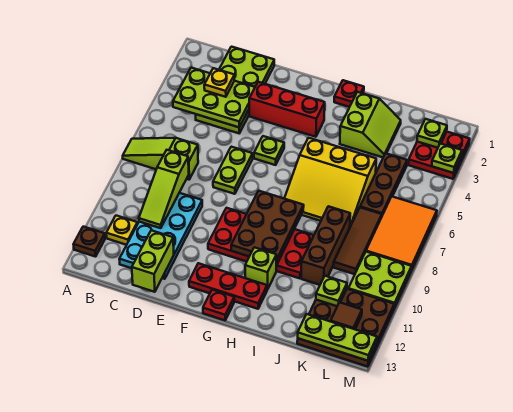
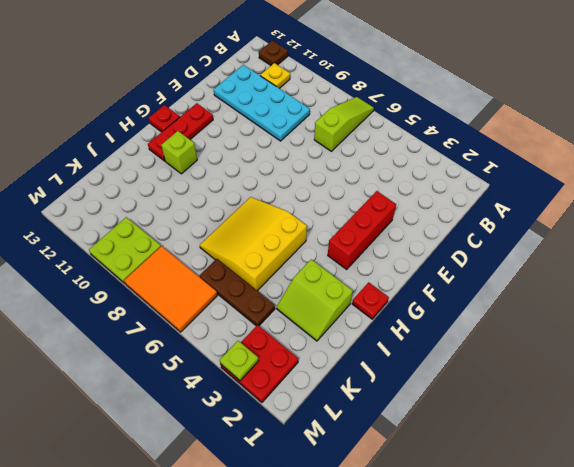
none -> lime 2x4 plate [196,47,274,133]
none -> lime 1x2 plate [213,147,253,194]
none -> lime 1x1 plate [254,136,284,165]
none -> red 2x4 plate [208,208,314,278]

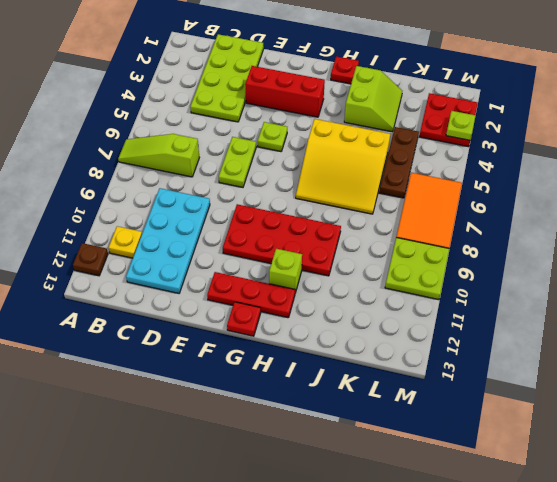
none -> brown 1x3 brick [301,206,350,285]
none -> brown 1x3 tile [334,208,382,274]
none -> brown 3x3 plate [297,289,394,367]
none -> lime 2x3 plate [173,68,255,127]

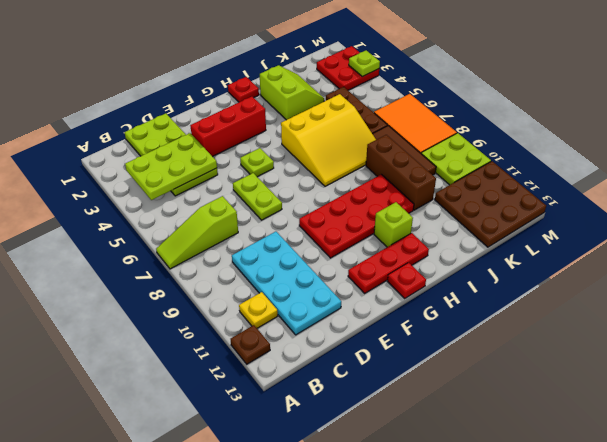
none -> lime 1x3 slope [139,150,189,228]
none -> lime 1x2 brick [132,230,174,292]
none -> brown 2x3 plate [231,191,304,265]
none -> lime 1x1 plate [316,276,347,306]

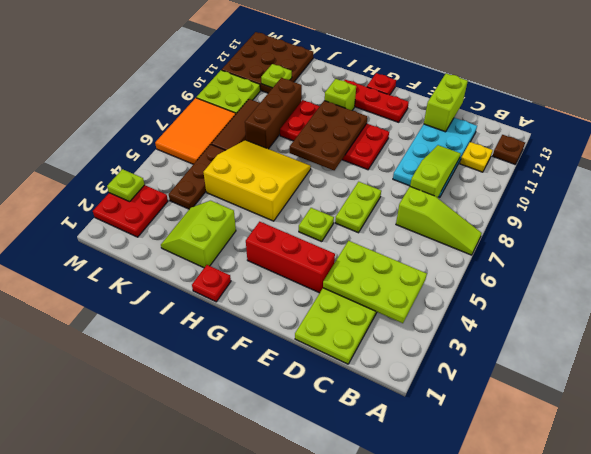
none -> lime 1x3 plate [298,314,377,361]
none -> lime 1x1 plate [417,119,447,148]
none -> brown 1x1 tile [331,302,362,329]
none -> yellow 1x1 plate [204,68,234,97]

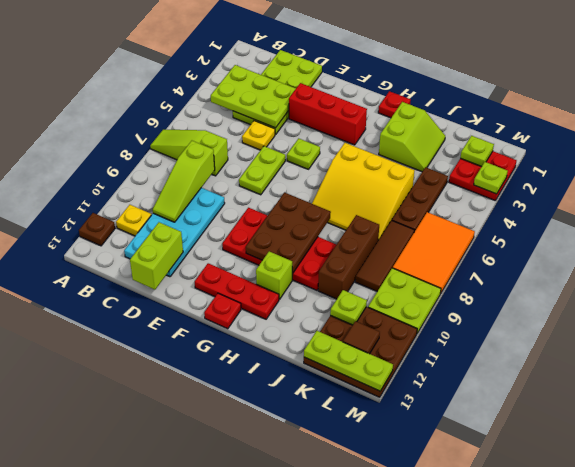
yellow 1x1 plate [242,121,275,150] -> yellow 1x1 plate moved to [204,68,234,97]

